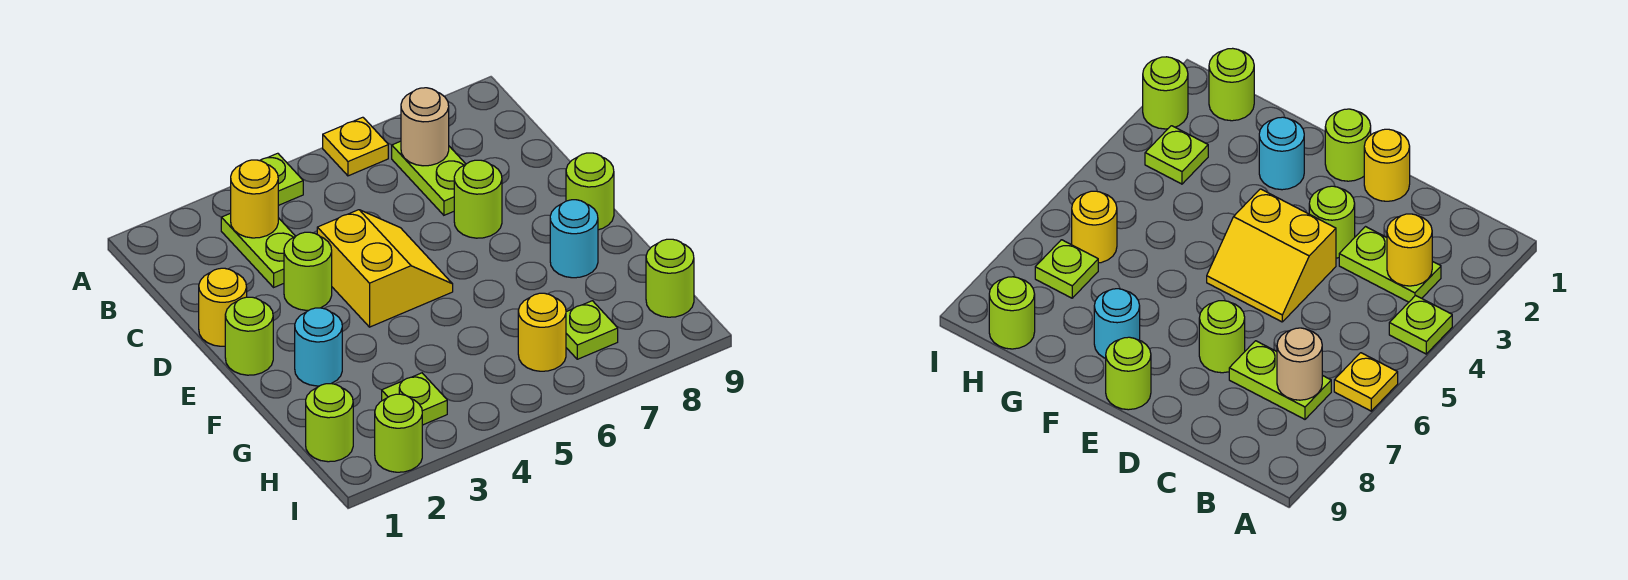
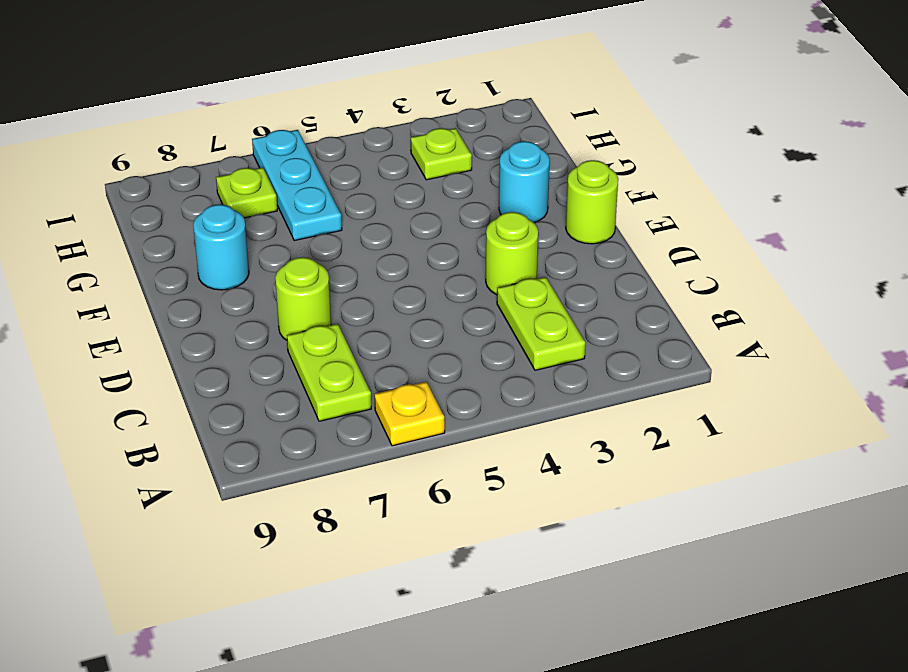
cyan 1x3 plate [252,130,342,241] -> yellow 1x1 round brick [518,293,566,371]
none -> lime 1x1 plate [260,153,303,205]
none -> yellow 1x1 round brick [199,268,247,346]
none -> yellow 2x2 slope [317,210,453,327]

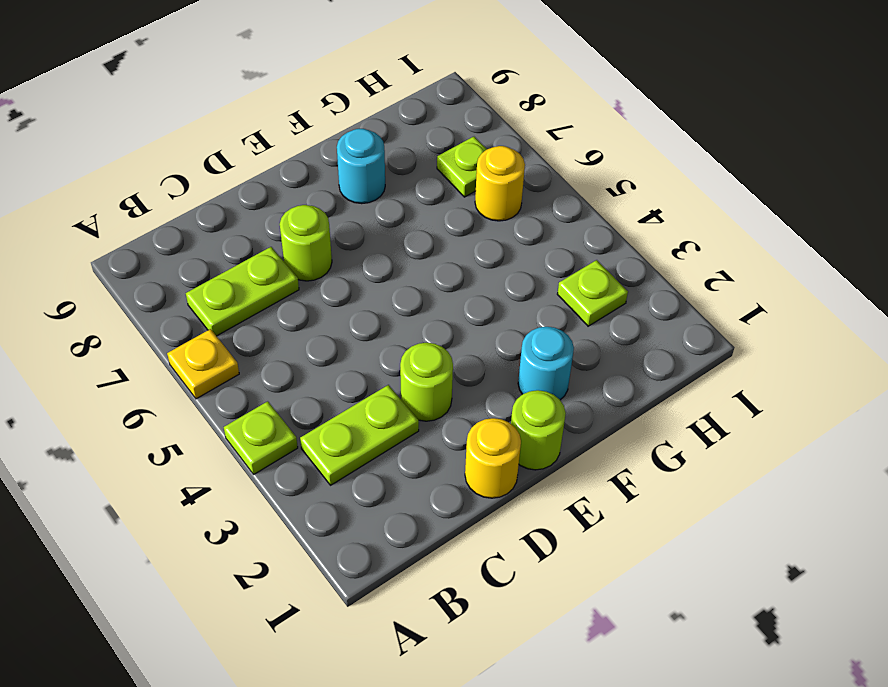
none -> yellow 2x2 slope [317,210,453,327]
none -> lime 1x1 round brick [566,153,614,230]
none -> lime 1x1 round brick [306,384,353,462]

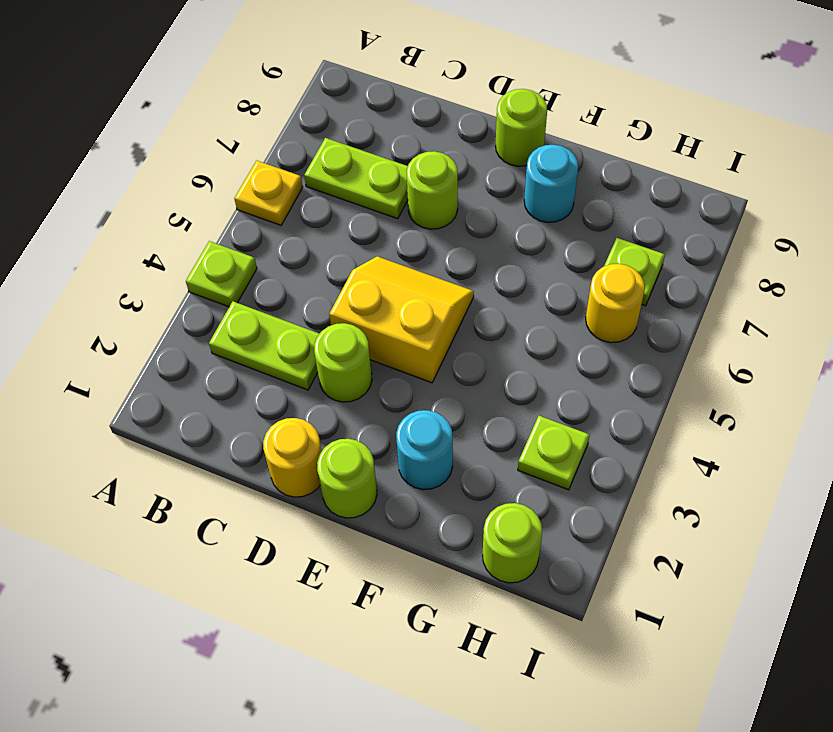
none -> lime 1x1 round brick [646,239,694,317]
none -> lime 1x1 round brick [375,394,422,472]
none -> yellow 1x1 round brick [231,160,278,238]

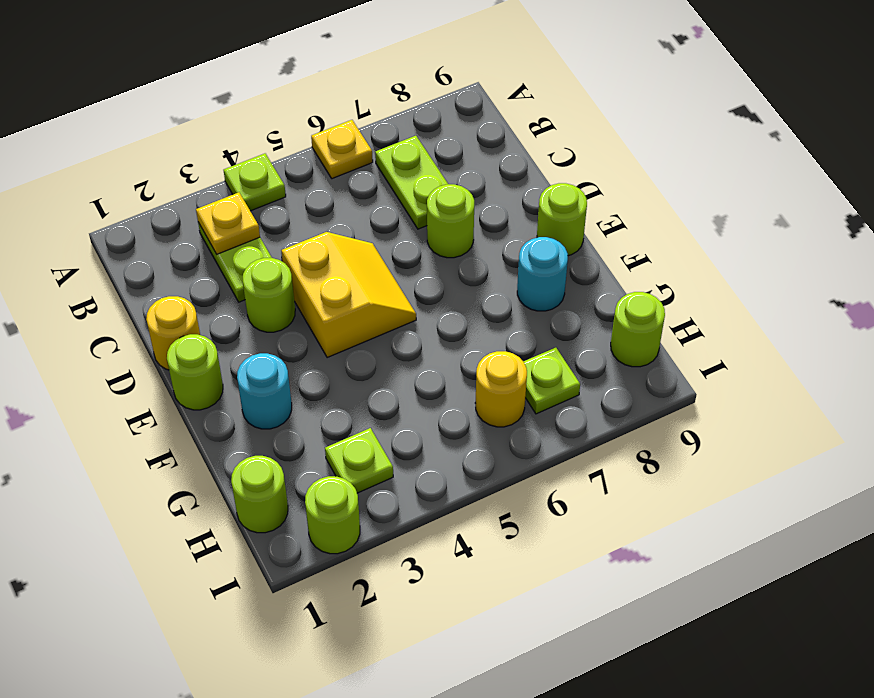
yellow 1x1 plate [196,192,260,254] -> yellow 1x1 round brick [231,160,278,238]
none -> tan 1x1 round brick [401,88,449,166]

